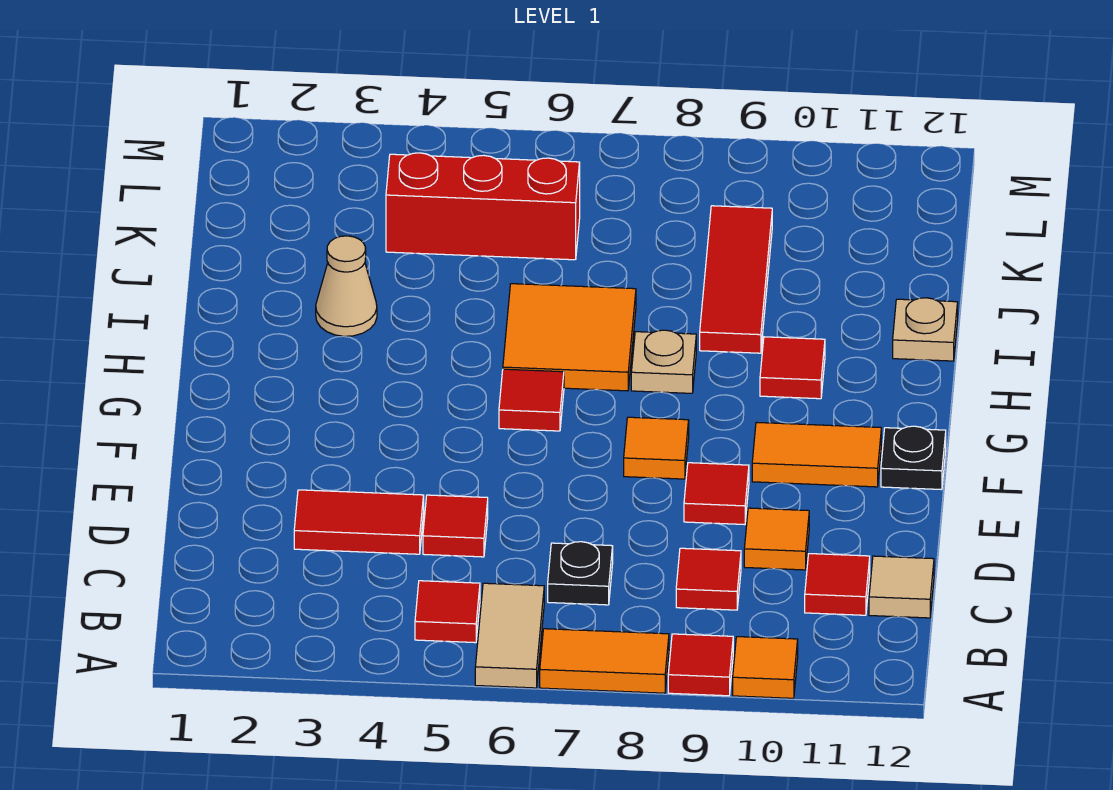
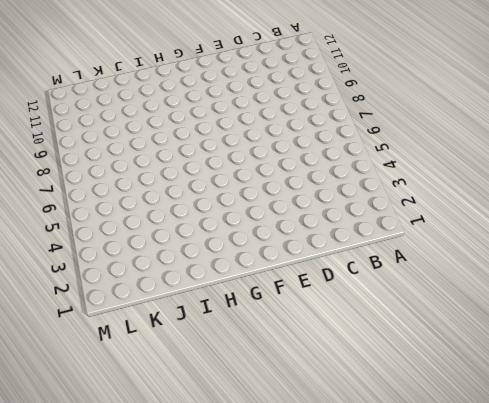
none -> tan 1x2 tile [475,583,544,688]
none -> orange 1x2 tile [540,629,669,693]
none -> red 1x1 tile [668,634,733,696]

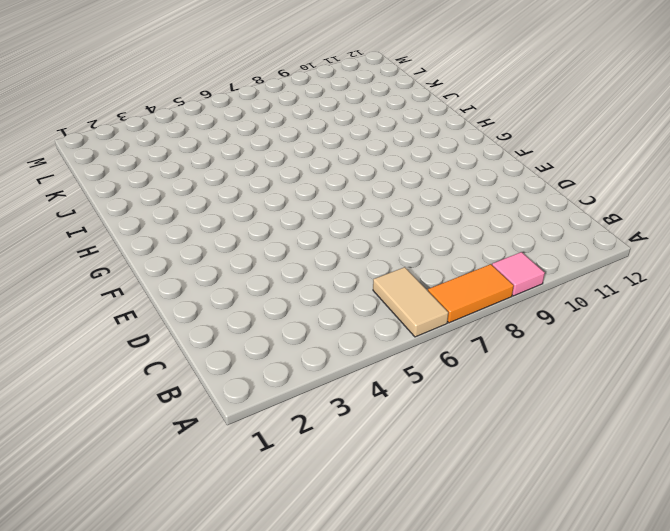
pink 1x1 tile [492,252,545,296] -> red 1x1 tile [668,634,733,696]
none -> orange 1x1 tile [733,637,798,698]
none -> red 1x1 tile [415,581,480,643]
none -> black 1x1 plate [548,542,613,605]

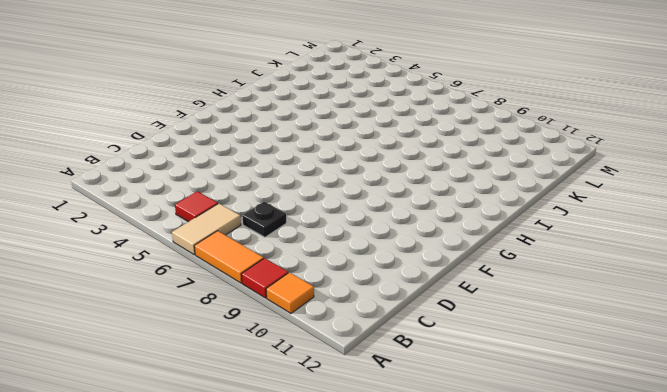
none -> red 1x1 tile [676,548,741,610]
none -> red 1x1 tile [805,554,870,615]
none -> tan 1x1 tile [869,556,934,618]

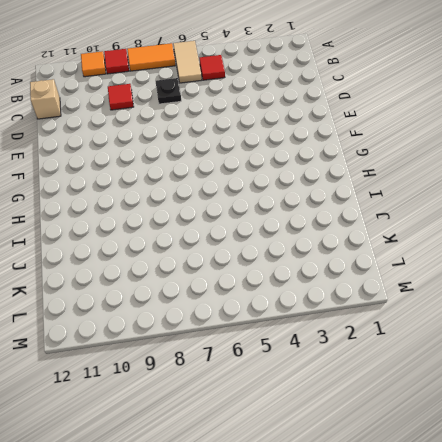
tan 1x1 brick [30,79,61,119] -> tan 1x1 tile [869,556,934,618]
none -> red 1x1 tile [805,554,870,615]
none -> red 1x2 tile [294,490,424,554]
none -> red 1x1 tile [423,495,488,557]

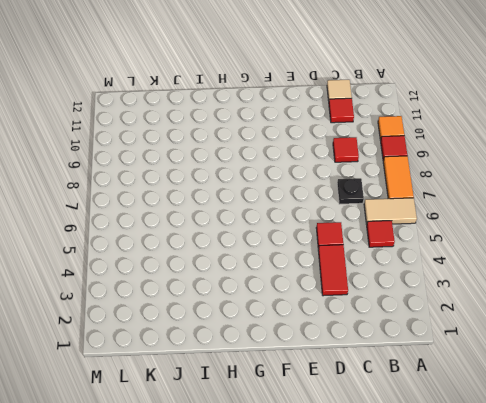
none -> orange 1x1 tile [744,508,809,570]
none -> red 1x1 tile [684,463,749,525]
none -> orange 1x1 tile [624,417,689,479]

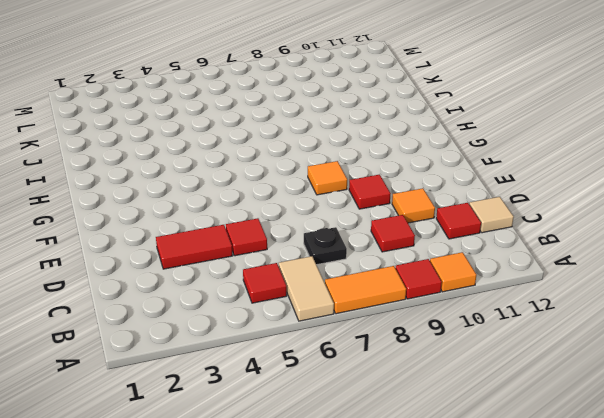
none -> orange 1x2 tile [752,422,881,487]
none -> black 1x1 plate [881,426,946,490]
none -> red 1x1 tile [499,369,564,431]

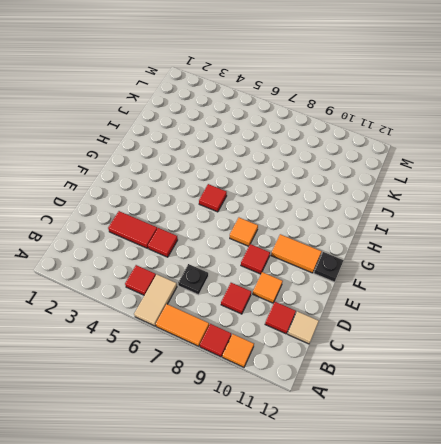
none -> orange 2x2 tile [503,284,636,391]
none -> tan 1x1 plate [631,330,696,393]
none -> red 1x1 tile [760,337,825,399]

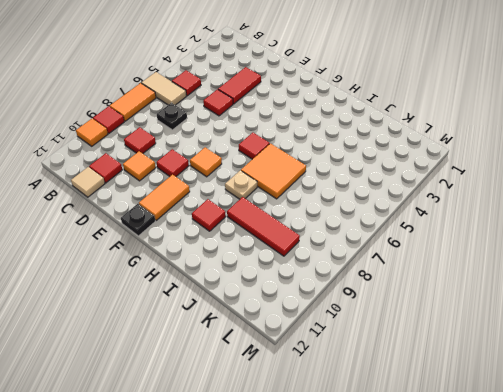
none -> tan 1x1 cone [316,236,377,336]
none -> tan 1x1 plate [893,298,958,361]
none -> red 1x3 brick [386,153,580,260]

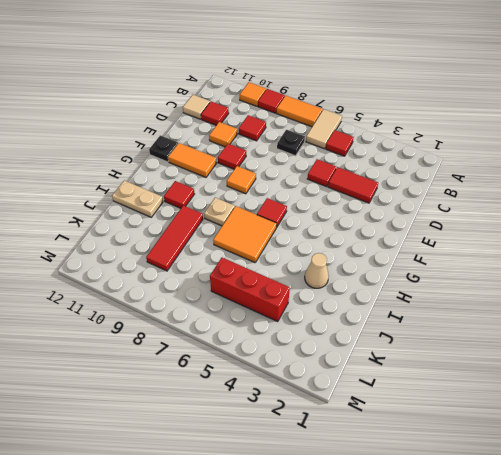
tan 1x2 plate [112,180,163,217] -> tan 1x1 plate [893,298,958,361]

